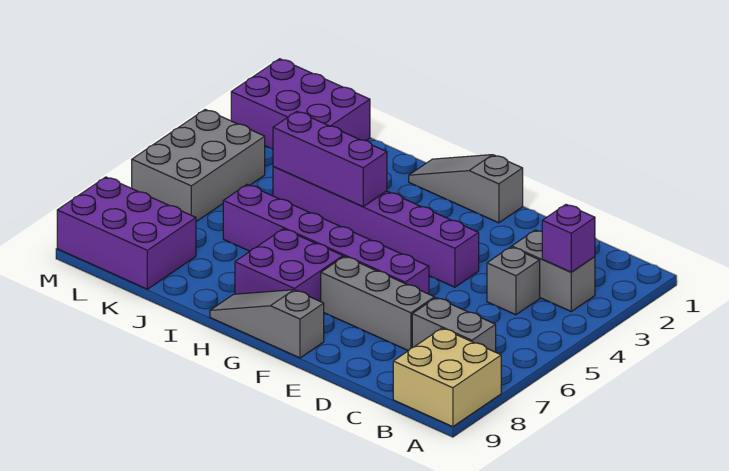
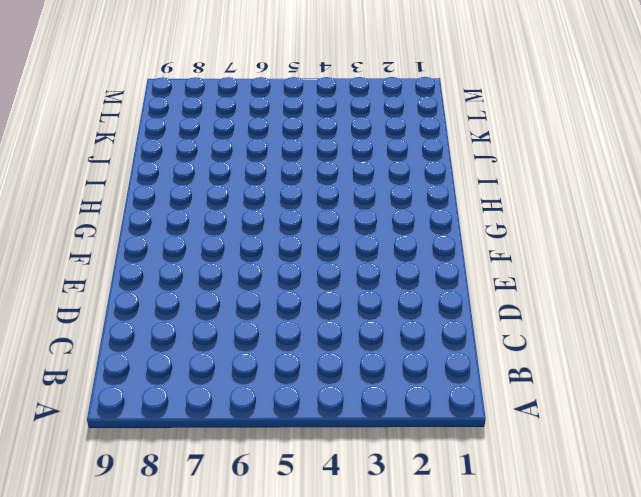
none -> tan 2x2 brick [393,328,501,427]
none -> grey 1x2 brick [512,230,595,311]
none -> grey 1x2 brick [412,298,496,352]

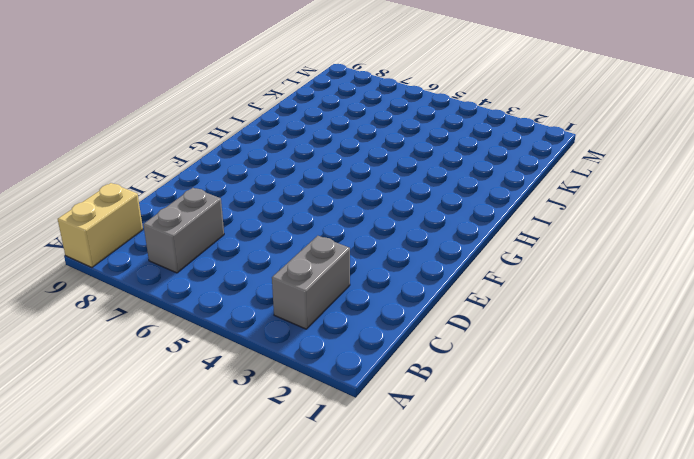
tan 1x2 brick [58,183,143,267] -> tan 2x2 brick [393,328,501,427]
none -> grey 1x1 brick [487,247,540,315]
none -> grey 1x3 brick [321,256,435,351]
none -> purple 1x6 brick [273,167,479,287]

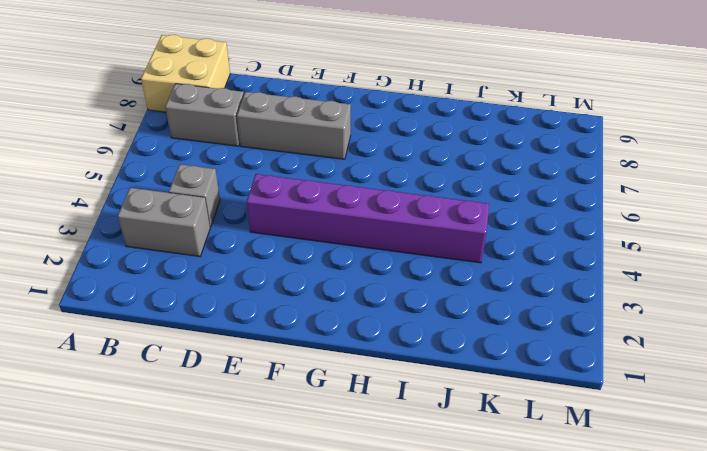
none -> purple 1x6 brick [223,185,429,294]
none -> grey 1x3 slope [409,155,523,223]
none -> grey 1x3 slope [210,290,324,358]

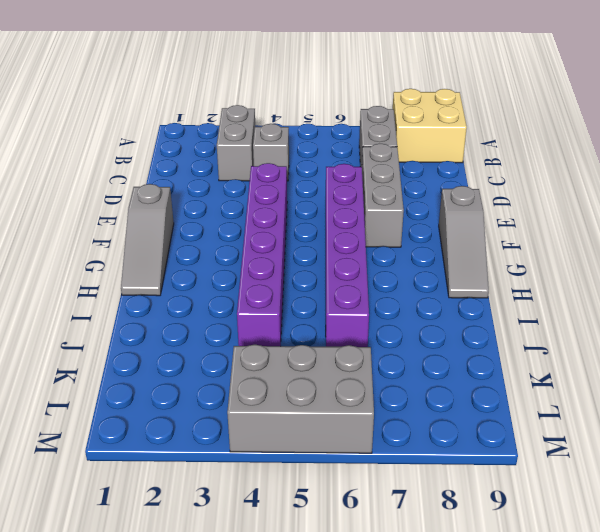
none -> purple 2x2 brick [235,229,343,301]
none -> purple 2x3 brick [231,59,370,149]
none -> purple 2x3 brick [57,177,196,289]

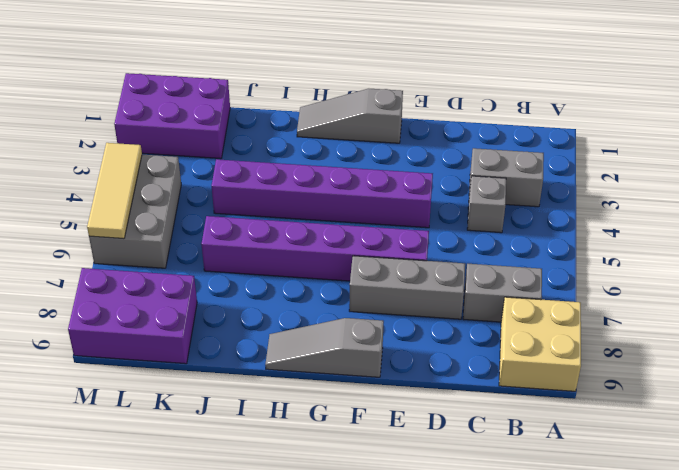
tan 1x3 tile [87,143,142,239] -> none
none -> purple 2x2 brick [235,229,343,301]
none -> purple 1x1 brick [542,205,595,272]
none -> purple 1x3 brick [273,111,387,206]

